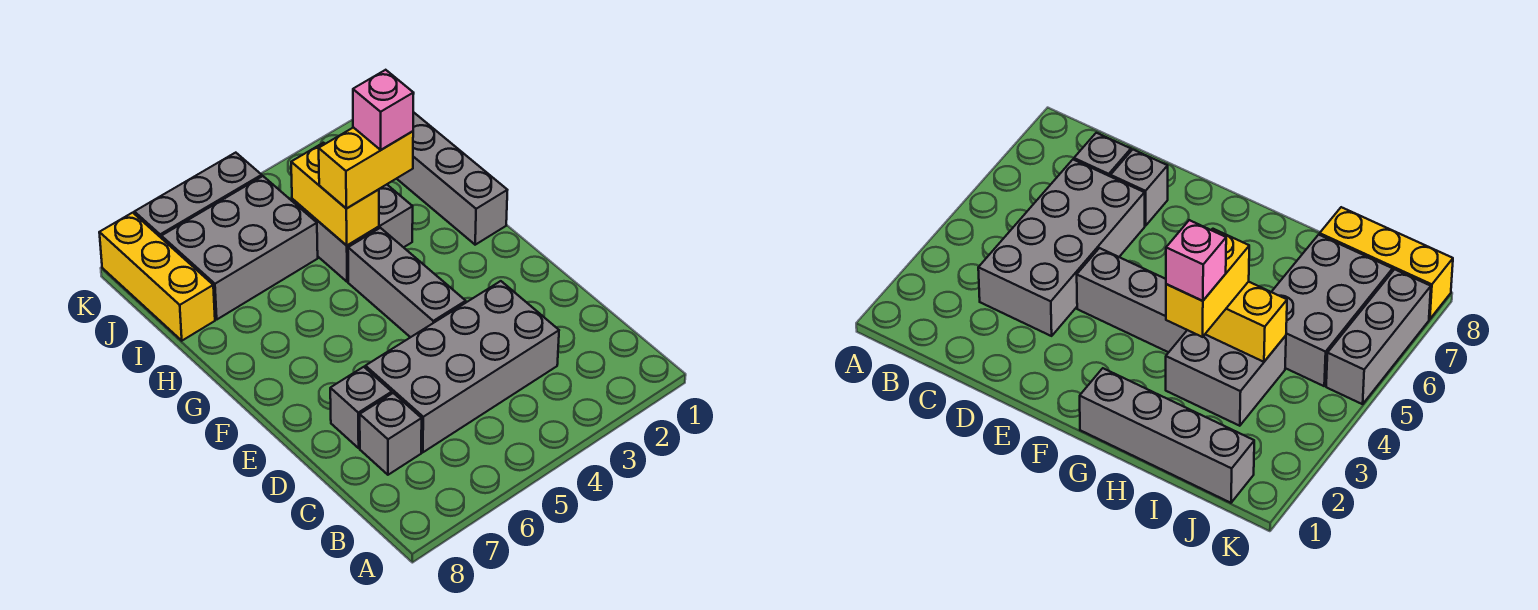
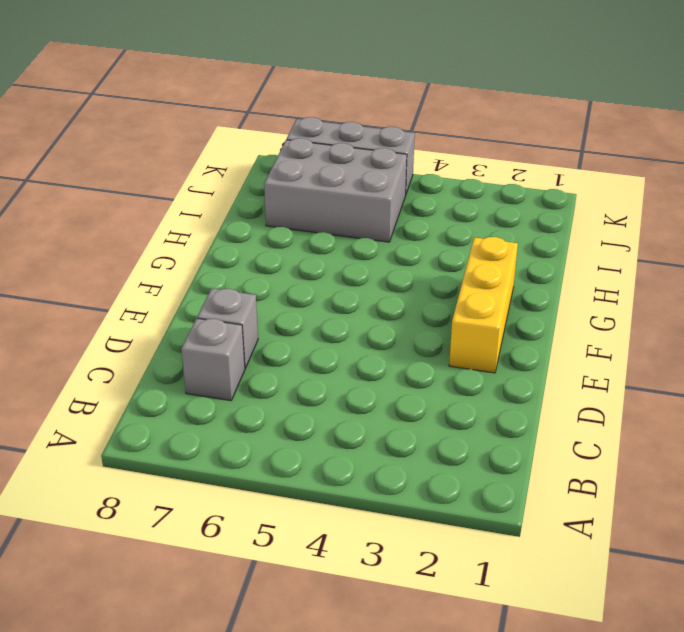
yellow 1x3 brick [449,237,518,373] -> yellow 1x3 brick moved to [99,213,215,341]
none -> grey 2x4 brick [365,281,559,452]
none -> grey 1x3 brick [348,228,466,337]
none -> grey 1x4 brick [397,112,507,245]

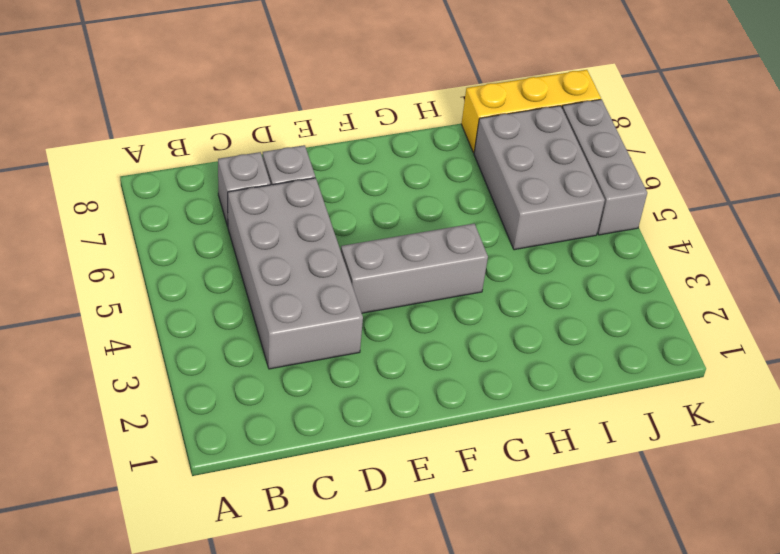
none -> grey 1x4 brick [397,112,507,245]
none -> grey 2x2 brick [292,185,413,282]
none -> yellow 1x2 brick [291,143,379,246]

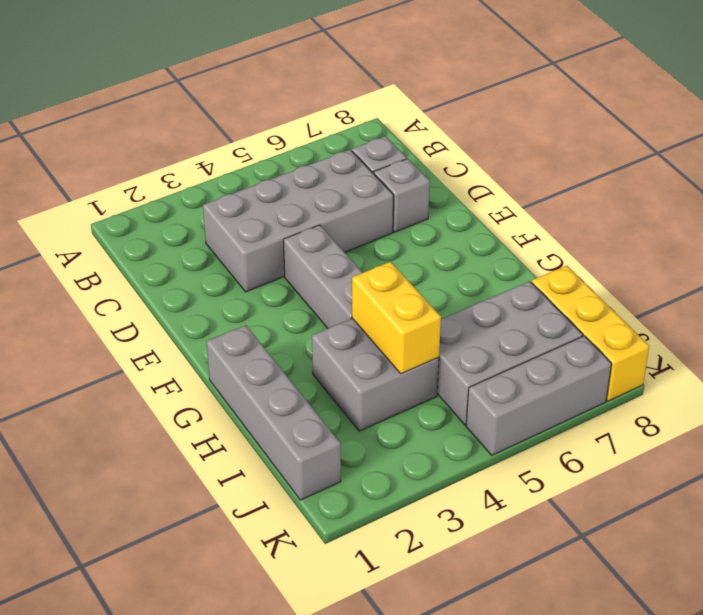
none -> yellow 1x2 brick [319,127,413,208]
none -> pink 1x1 brick [353,70,414,150]

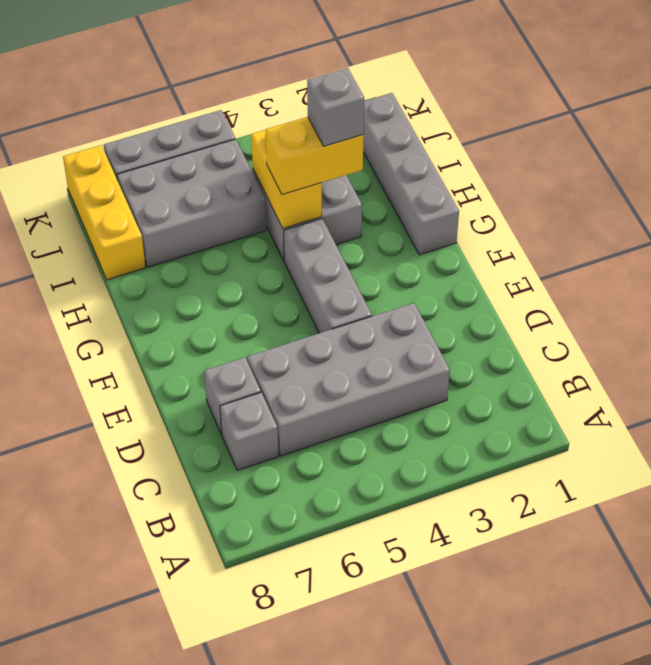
grey 1x1 brick [307,68,364,146] -> pink 1x1 brick [353,70,414,150]

